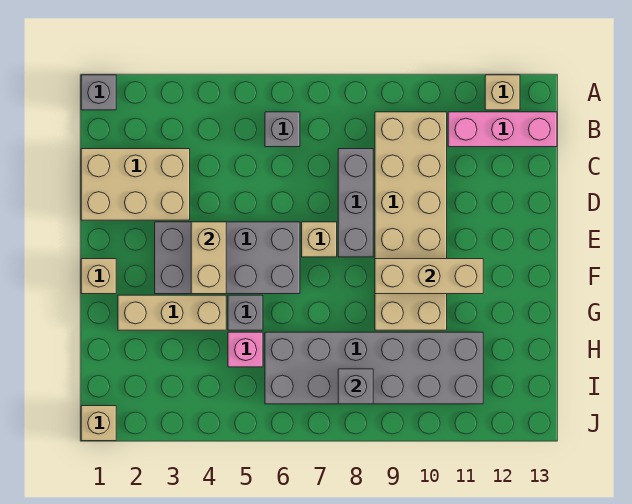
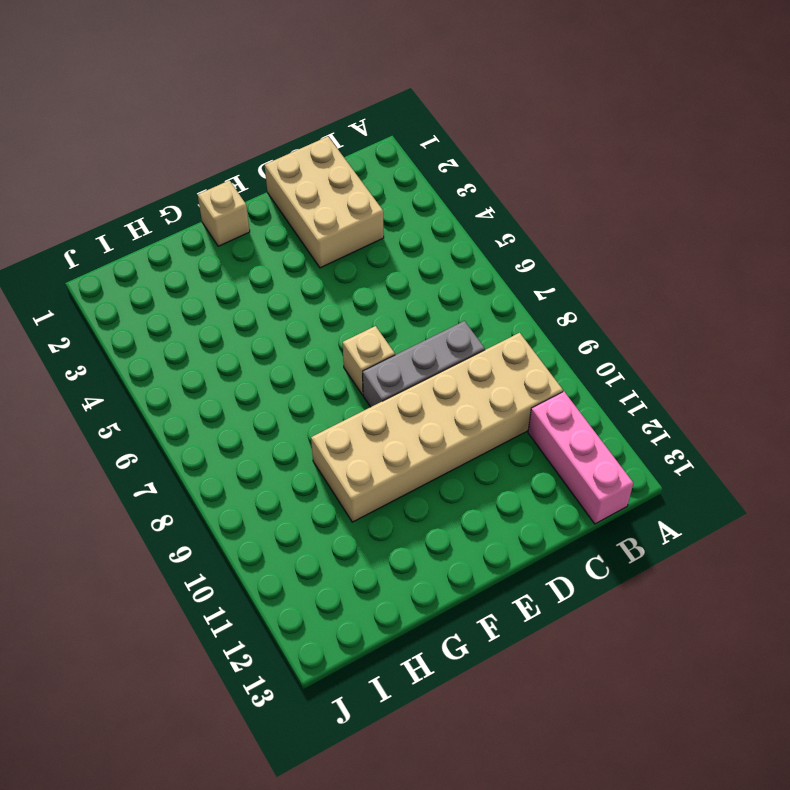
none -> grey 1x1 brick [81,75,116,110]
none -> tan 1x1 brick [485,75,520,110]
none -> grey 1x1 brick [265,112,300,147]

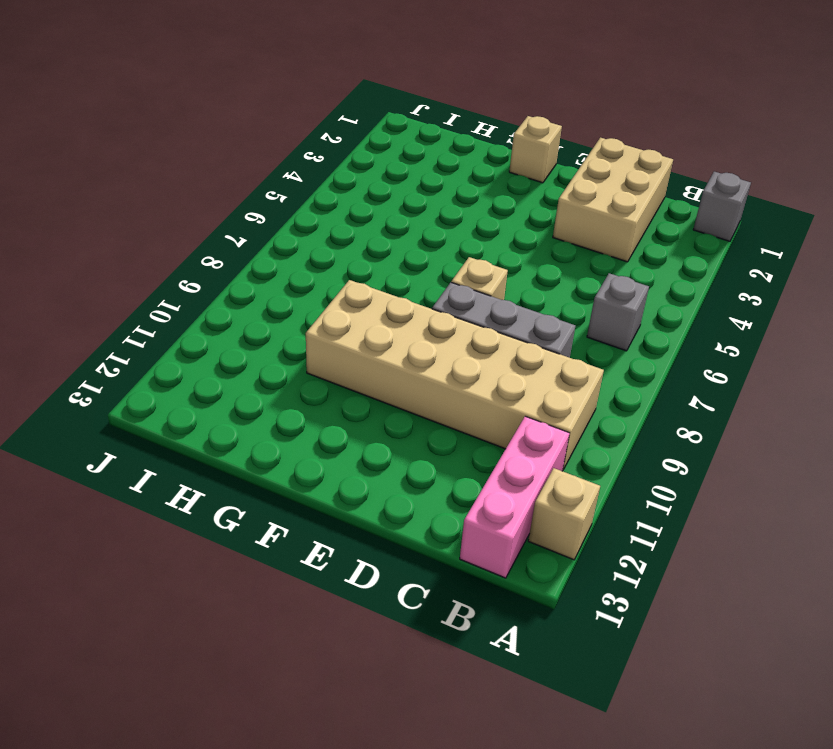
none -> grey 2x4 brick [155,222,300,294]
none -> tan 1x3 brick [118,295,226,330]
none -> grey 1x1 brick [228,295,263,330]

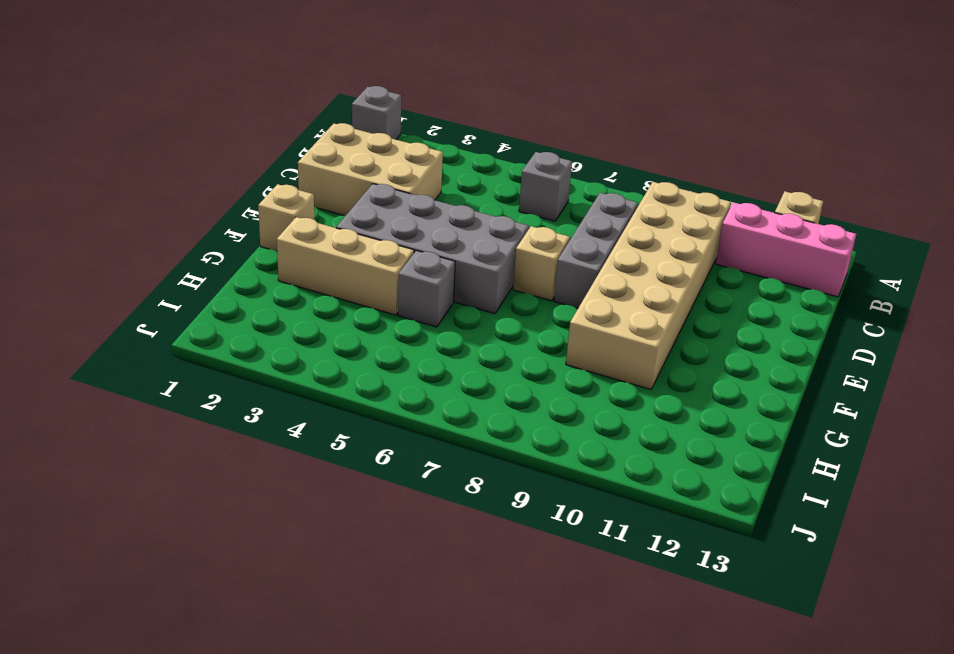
none -> pink 1x1 brick [228,332,263,367]
none -> grey 2x6 brick [265,332,483,404]
none -> tan 1x1 brick [81,406,116,441]

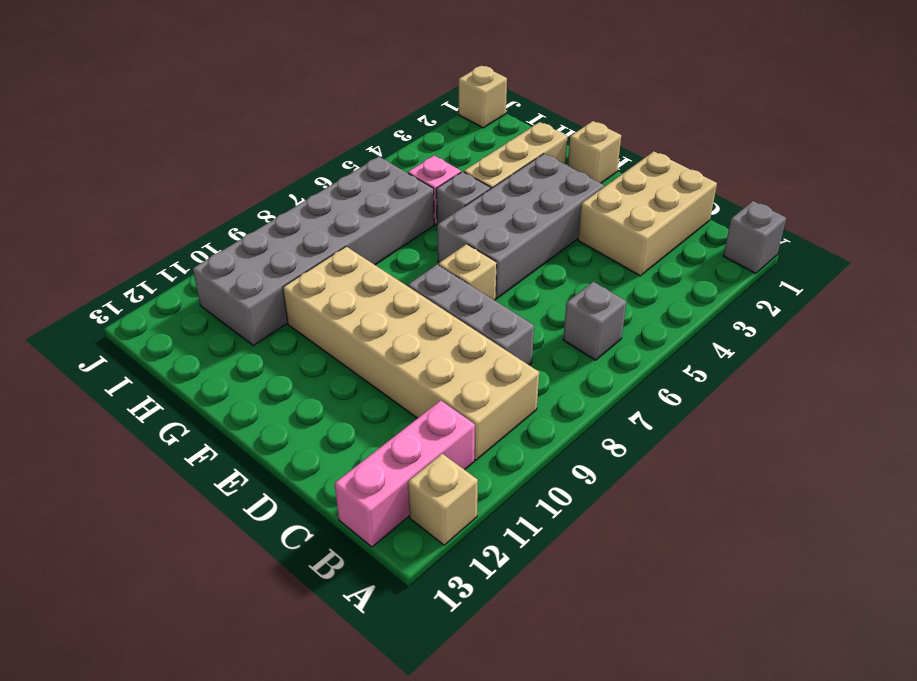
none -> tan 1x2 brick [191,222,226,294]
none -> tan 1x3 brick [375,259,483,294]
none -> grey 1x1 brick [338,369,373,404]

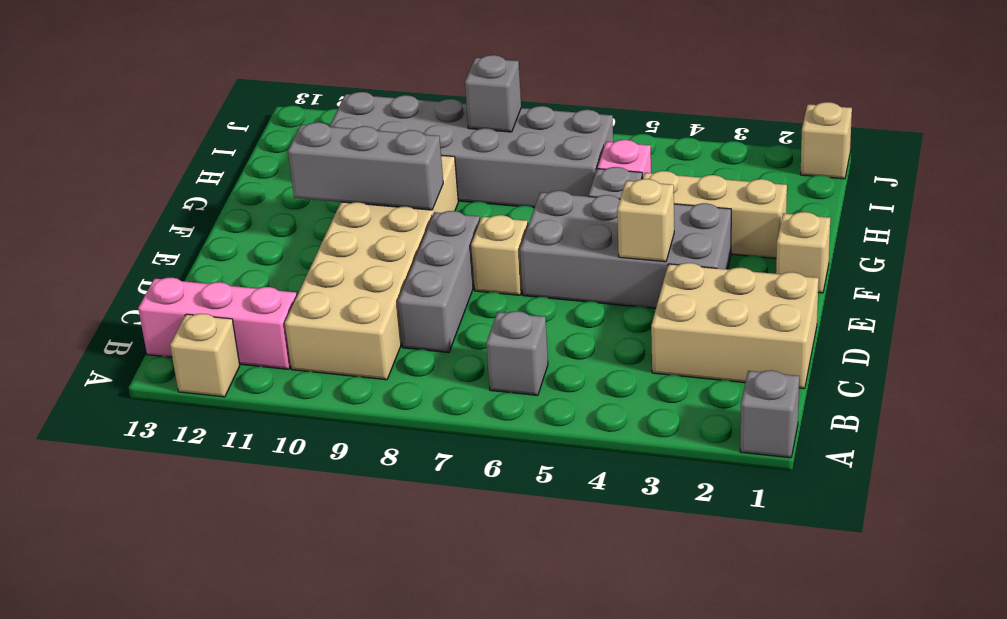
tan 1x1 brick [617,179,674,262] -> tan 1x2 brick [191,222,226,294]
grey 1x3 brick [288,122,443,210] -> tan 1x3 brick [375,259,483,294]

